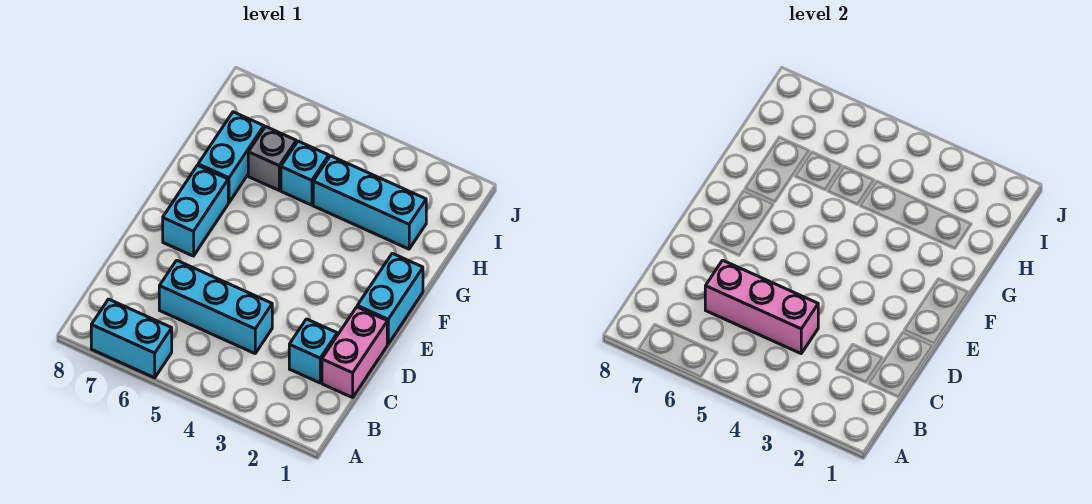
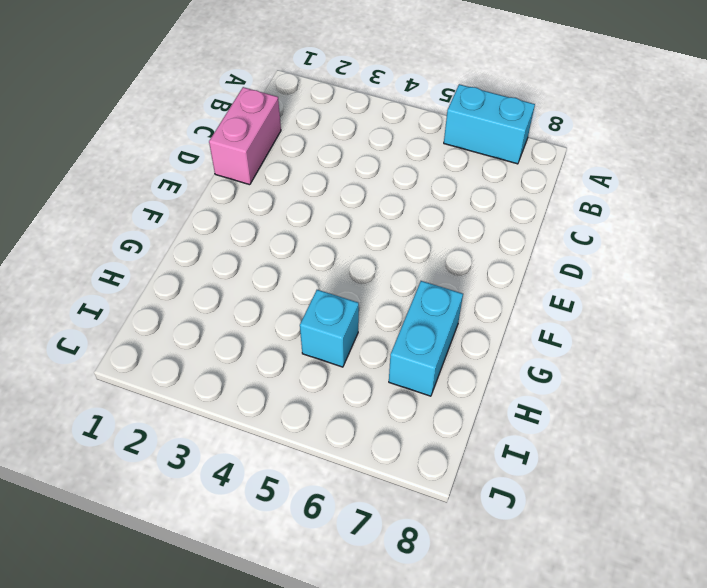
none -> cyan 1x1 brick [289,319,337,383]
none -> cyan 1x3 brick [159,260,272,353]

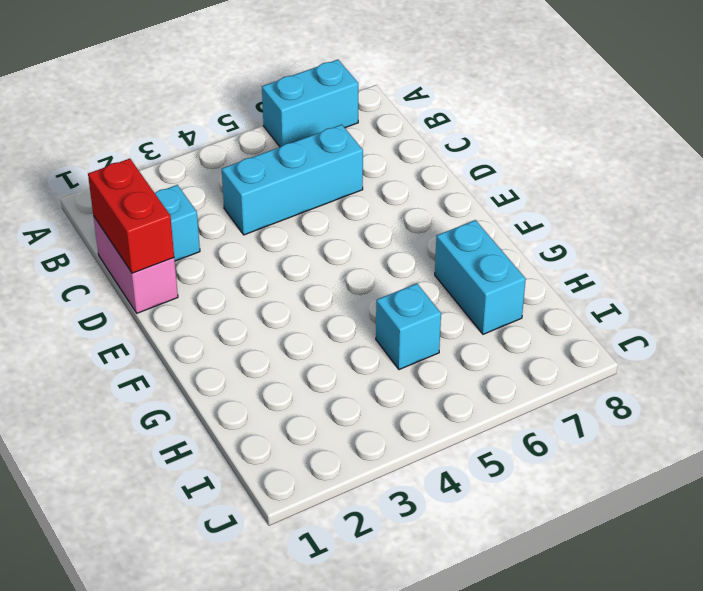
red 1x2 brick [88,159,174,273] -> none
none -> cyan 1x2 brick [357,253,423,344]
none -> cyan 1x2 brick [163,165,228,256]

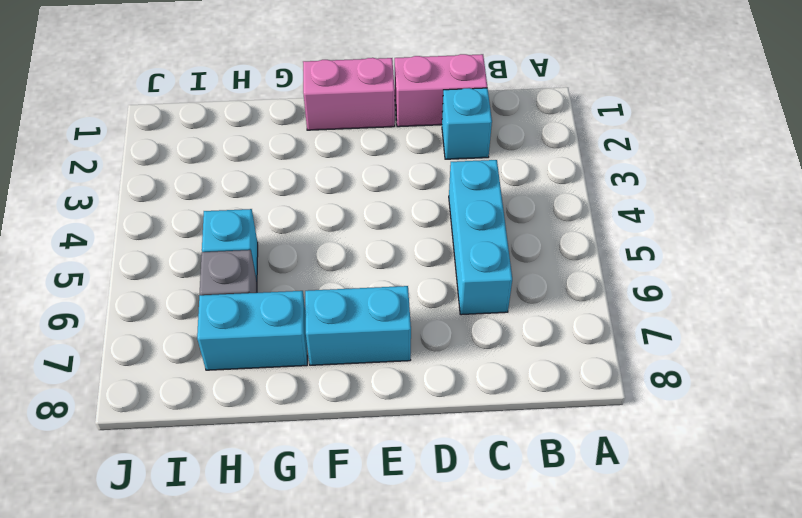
pink 1x2 brick [303,58,395,130] -> cyan 1x2 brick [357,253,423,344]
none -> cyan 1x2 brick [91,299,172,378]
none -> cyan 1x3 brick [313,156,426,249]

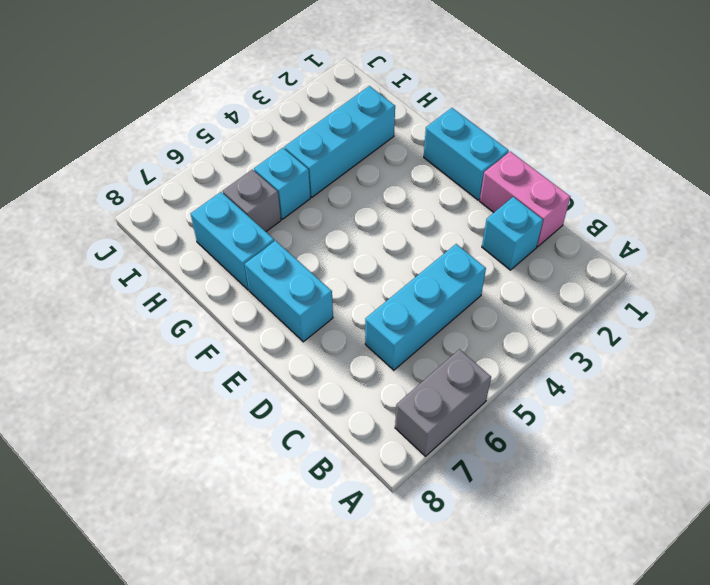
grey 1x2 brick [395,349,491,456] -> cyan 1x2 brick [91,299,172,378]
none -> pink 1x3 brick [705,260,818,353]

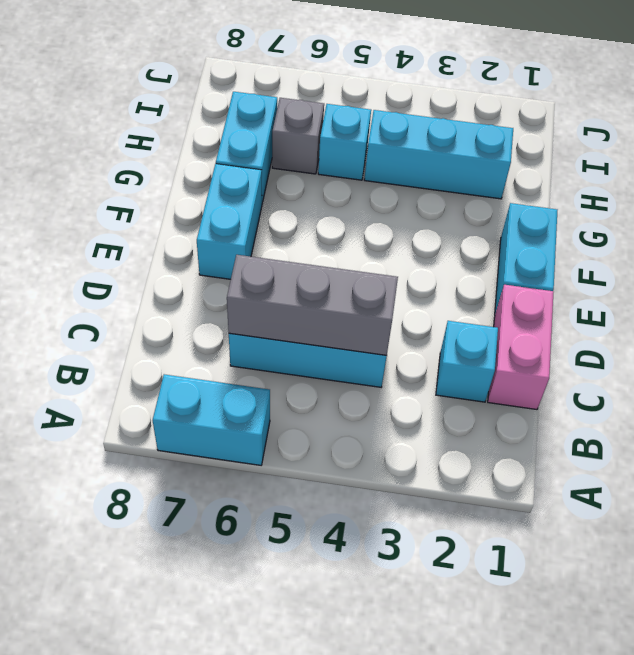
grey 1x3 brick [227,255,398,355] -> pink 1x3 brick [705,260,818,353]

